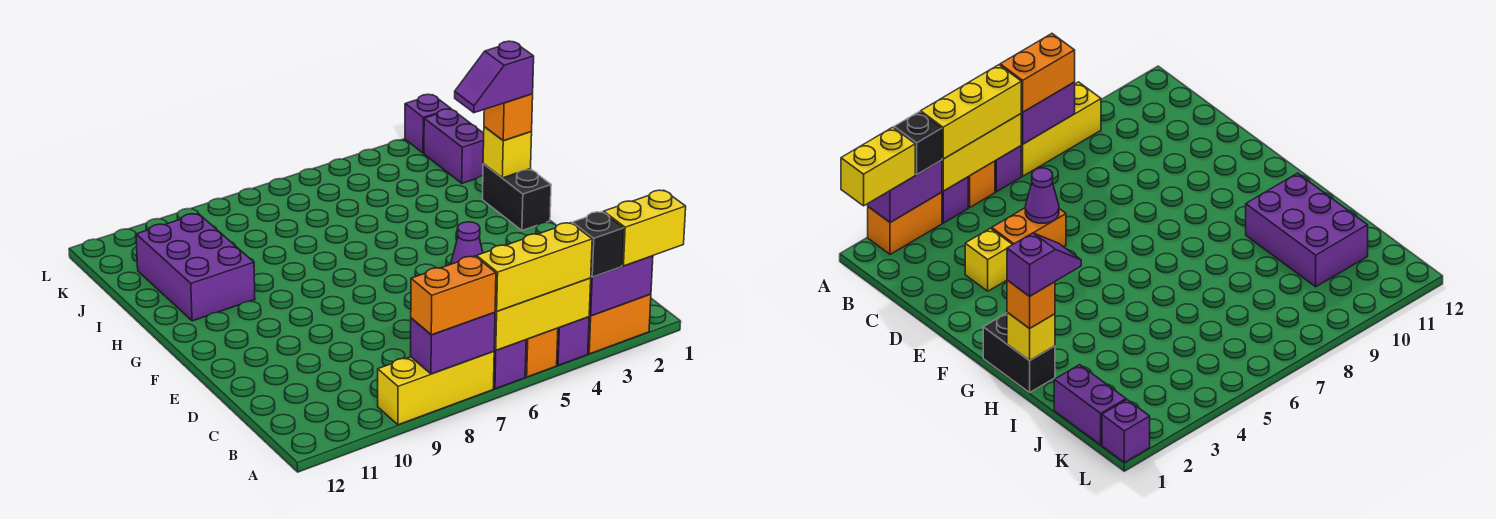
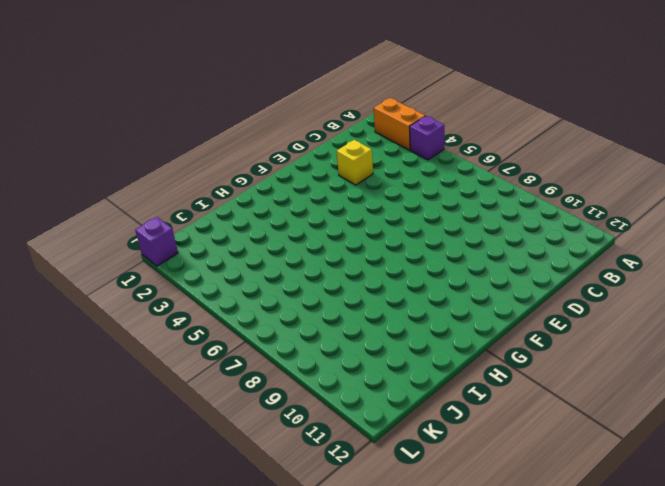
none -> orange 1x1 brick [525,328,558,377]
none -> purple 1x1 brick [494,340,526,389]
none -> yellow 1x3 brick [378,351,494,425]

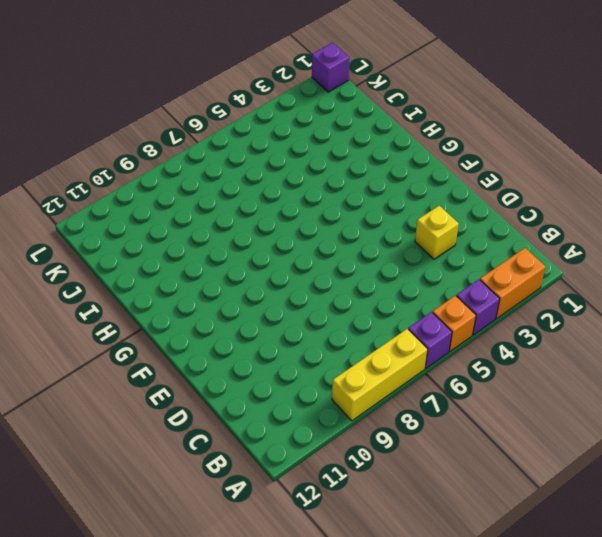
none -> orange 1x2 brick [992,208,1066,247]
none -> black 1x2 brick [482,164,551,231]
none -> purple 2x3 brick [136,214,255,321]

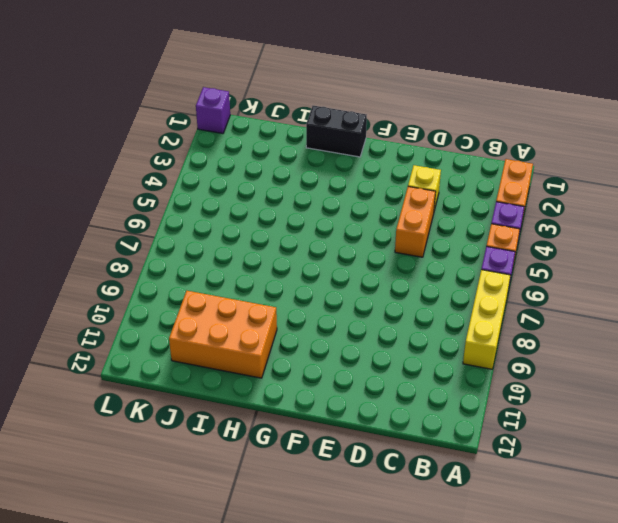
orange 2x3 brick [169,291,277,378] -> purple 2x3 brick [136,214,255,321]
none -> purple 1x2 brick [424,109,484,183]
none -> purple 1x2 brick [589,256,653,316]
none -> yellow 1x3 brick [494,278,591,350]

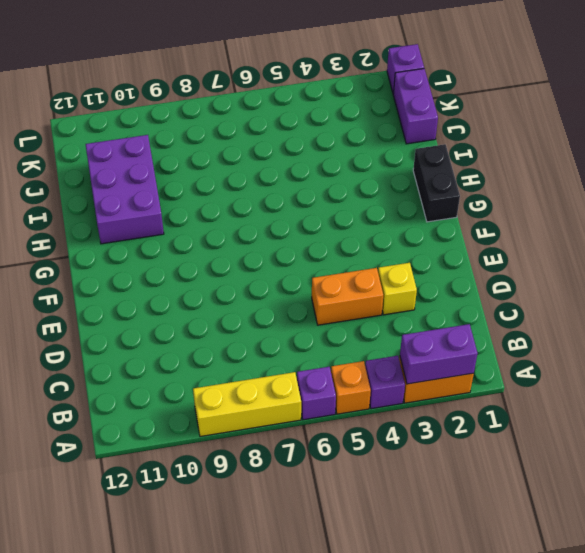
none -> yellow 1x3 brick [494,278,591,350]
none -> purple 1x2 brick [411,312,495,374]
none -> purple 1x1 cone [451,222,483,264]

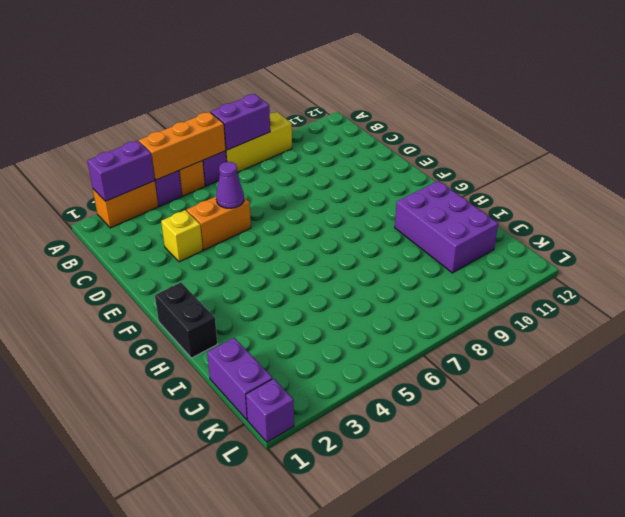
orange 1x3 brick [139,112,226,180] -> yellow 1x3 brick [494,278,591,350]
none -> yellow 1x1 brick [483,127,532,178]
none -> yellow 1x2 brick [604,190,686,266]
none -> black 1x1 brick [572,212,624,277]

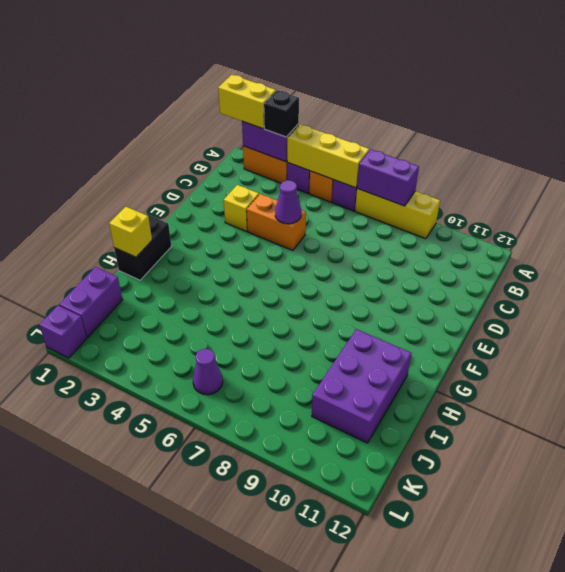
purple 1x1 cone [193,349,223,395] -> none
none -> yellow 1x3 brick [477,223,592,311]
none -> orange 1x2 brick [411,256,496,335]
none -> orange 1x1 brick [484,94,533,141]

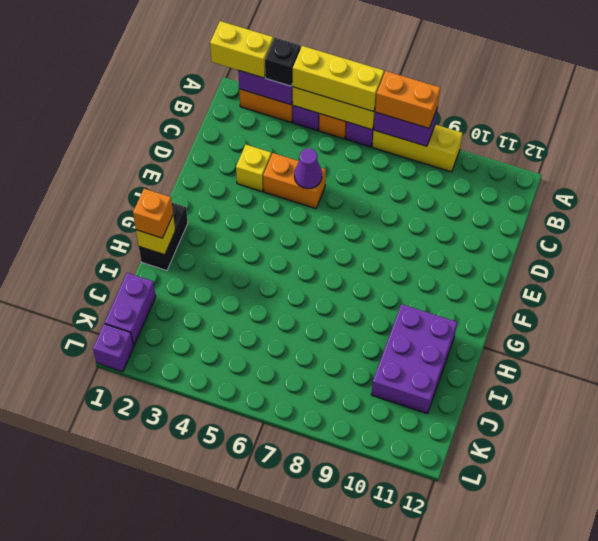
none -> purple 1x2 slope [455,41,534,113]

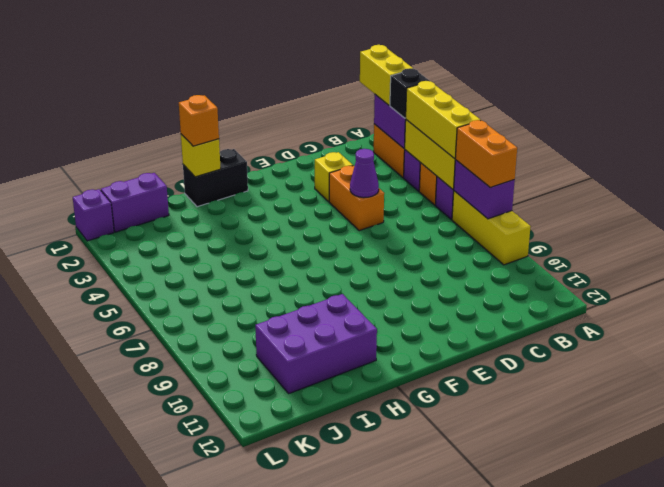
none -> purple 1x2 slope [455,41,534,113]

